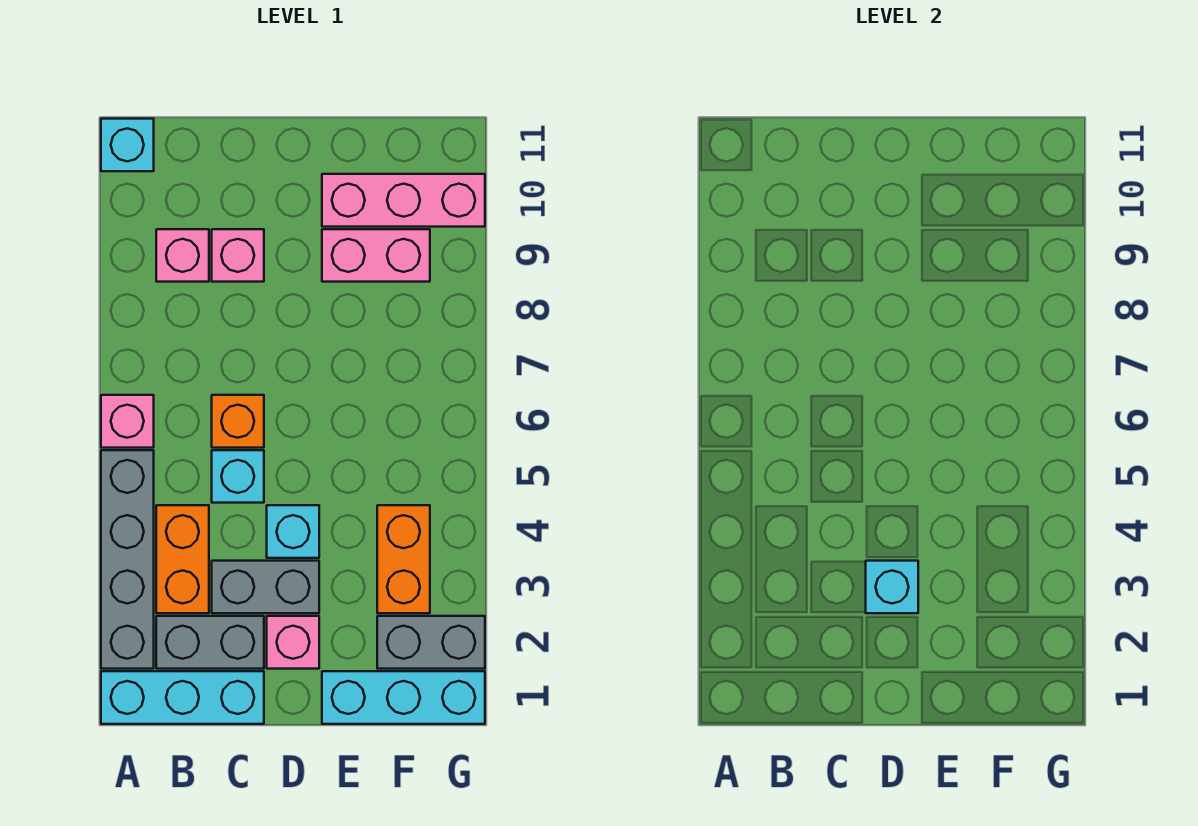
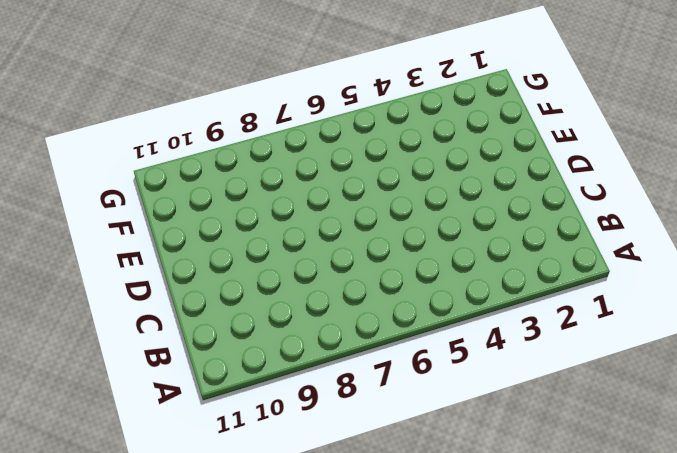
none -> cyan 1x3 brick [101,671,264,724]
none -> grey 1x4 brick [101,450,154,669]
none -> pink 1x1 brick [101,395,154,448]

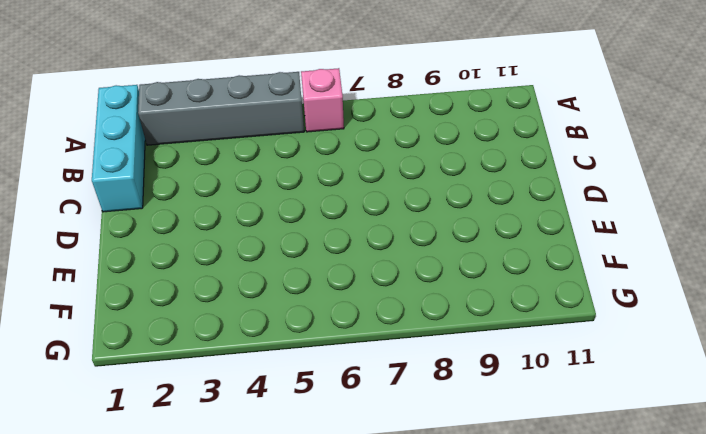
none -> cyan 1x1 brick [101,119,154,171]
none -> grey 1x2 brick [156,616,264,669]
none -> orange 1x2 brick [156,505,209,613]

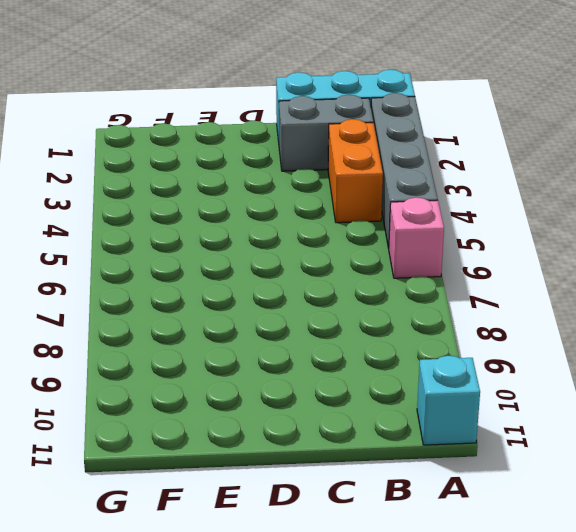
none -> pink 1x1 brick [156,229,209,282]
none -> grey 1x2 brick [212,561,319,613]
none -> cyan 1x1 brick [212,450,264,503]

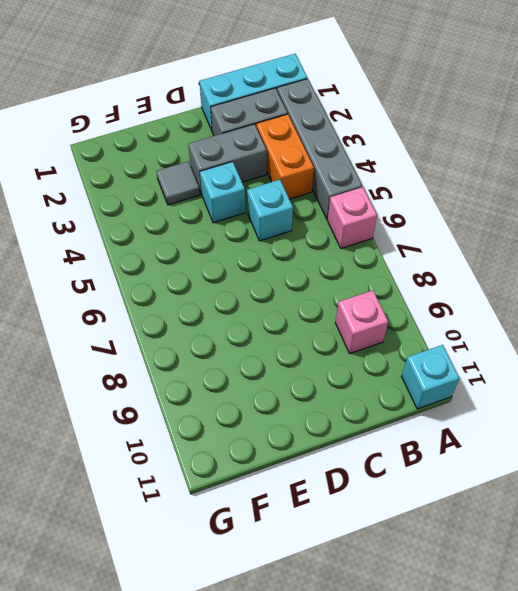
grey 1x1 tile [156,161,200,205] -> none
none -> orange 1x1 brick [212,395,264,448]
none -> pink 1x1 brick [212,229,264,282]
none -> pink 1x1 brick [267,616,319,669]

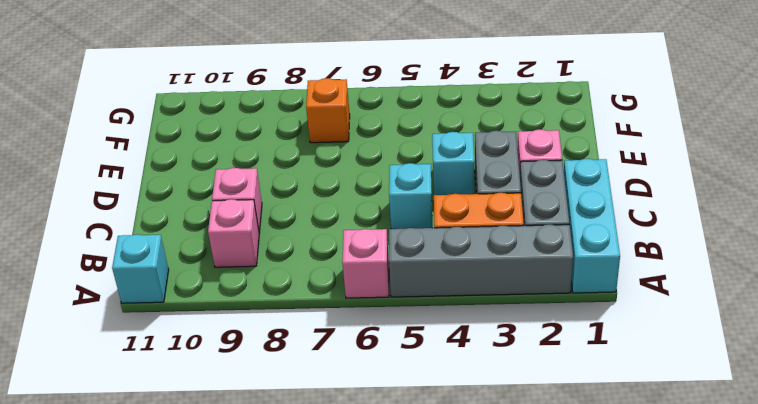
orange 1x1 brick [306,78,350,143] -> orange 1x1 brick moved to [212,395,264,448]
none -> cyan 1x3 brick [322,671,485,724]
none -> pink 1x2 brick [322,229,430,282]
none -> pink 1x3 brick [322,174,485,227]

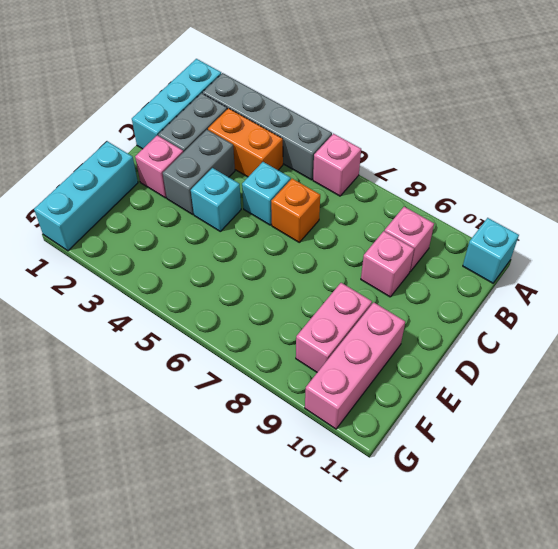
none -> grey 1x2 brick [377,616,485,669]
none -> orange 1x2 brick [377,505,430,613]
none -> cyan 1x1 brick [866,561,918,613]

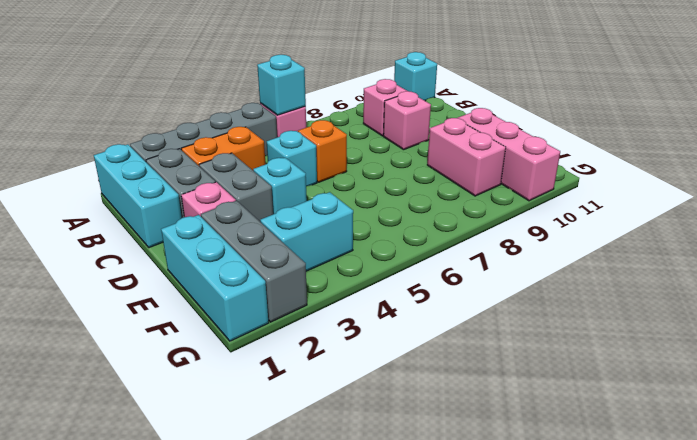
cyan 1x1 brick [257,55,306,115] -> cyan 1x1 brick moved to [866,561,918,613]
grey 1x3 brick [201,201,307,322] -> grey 1x2 brick [377,616,485,669]
cyan 1x2 brick [260,192,353,271] -> orange 1x2 brick [377,505,430,613]

